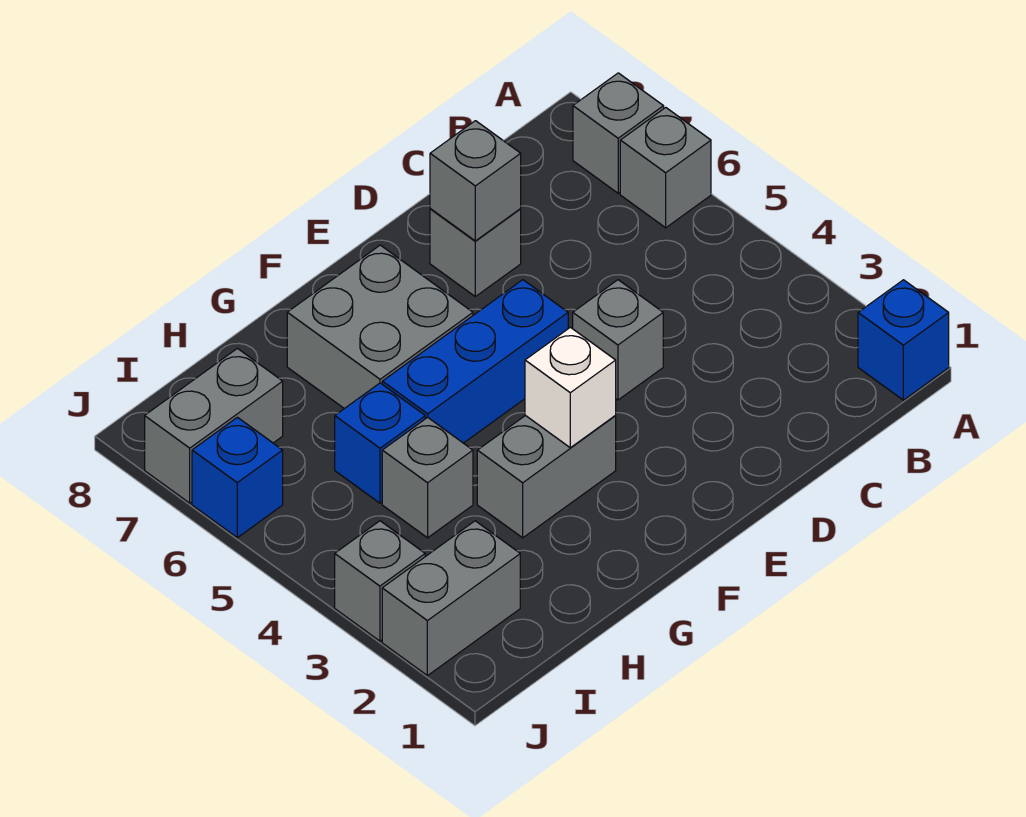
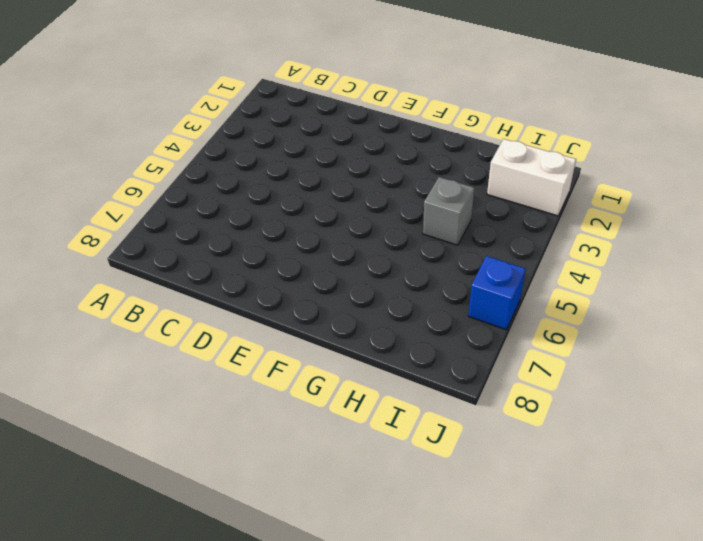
white 1x2 brick [487,139,576,216] -> grey 1x2 brick [382,521,520,676]
none -> blue 1x1 brick [858,280,949,400]
none -> grey 1x1 brick [620,108,711,228]
none -> grey 1x1 brick [573,73,664,193]

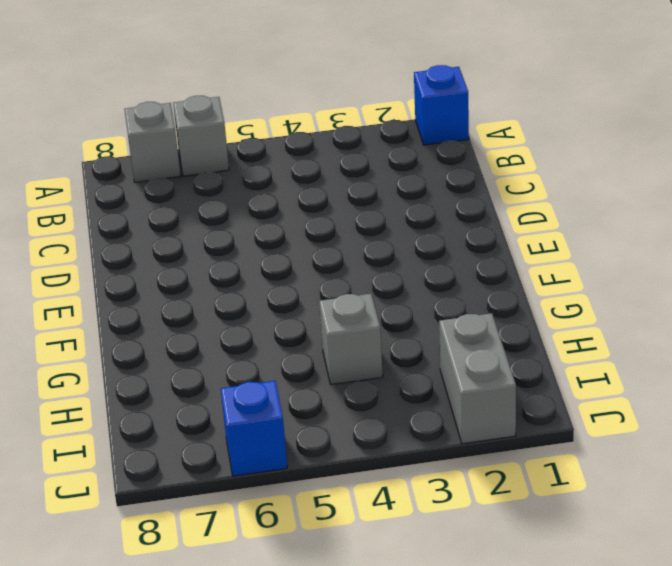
none -> grey 1x1 brick [573,280,663,400]
none -> grey 1x1 brick [430,209,521,297]
none -> blue 1x3 brick [382,280,568,443]

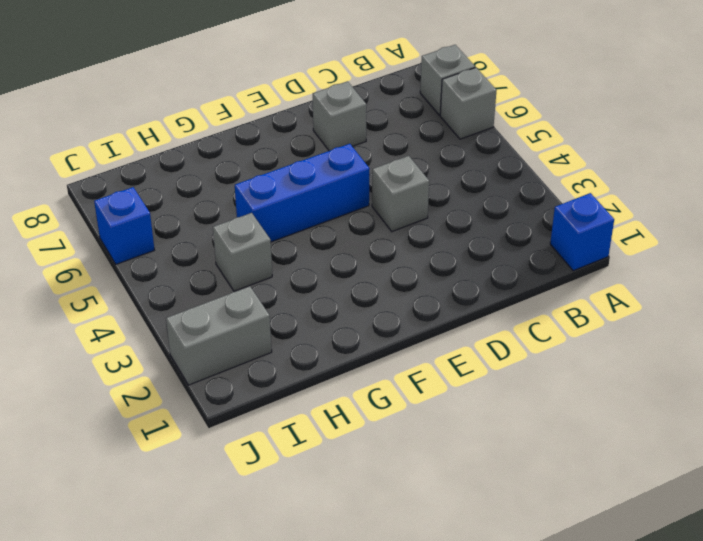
none -> grey 1x2 brick [477,415,616,538]
none -> grey 2x2 brick [287,245,473,409]
none -> blue 1x1 brick [335,383,425,503]

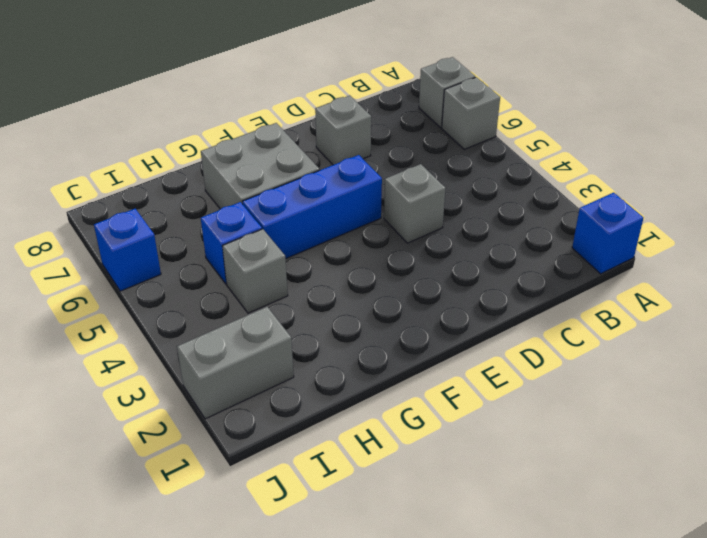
none -> grey 1x2 brick [477,415,616,538]
none -> grey 1x2 brick [145,348,283,503]
none -> grey 1x1 brick [335,521,425,641]

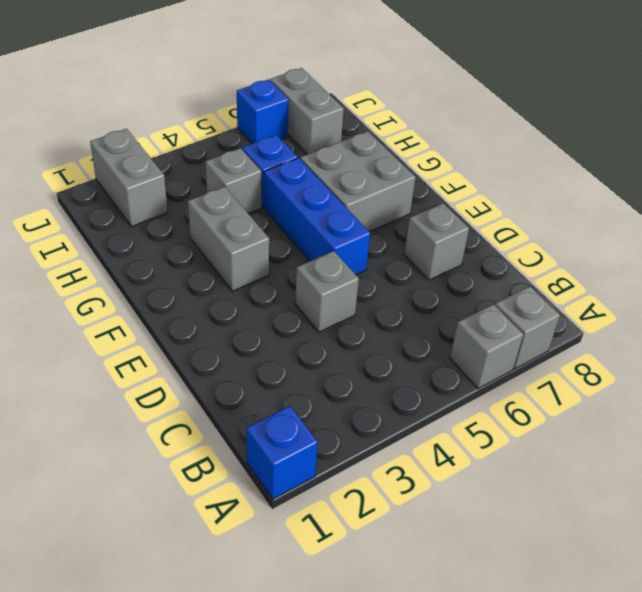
none -> grey 1x1 brick [335,521,425,641]
none -> grey 1x1 brick [430,121,521,241]
none -> white 1x1 brick [525,327,616,448]

